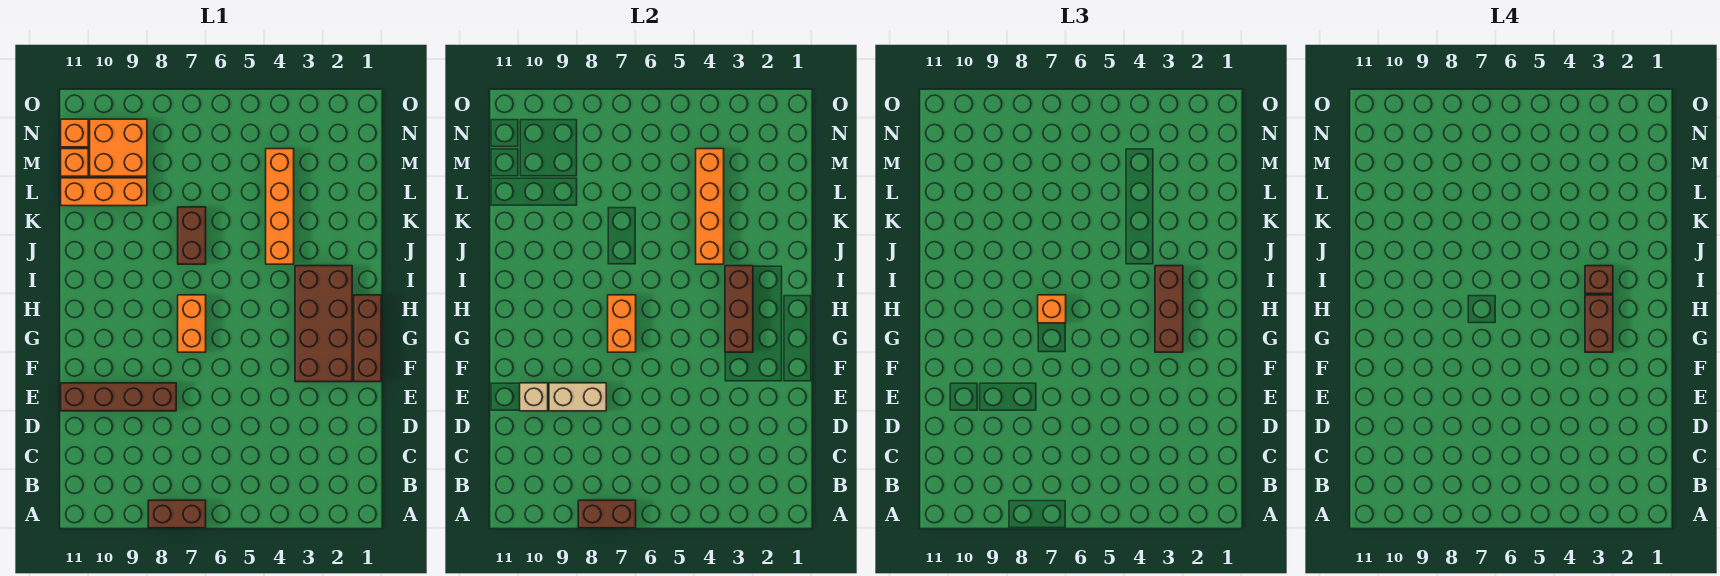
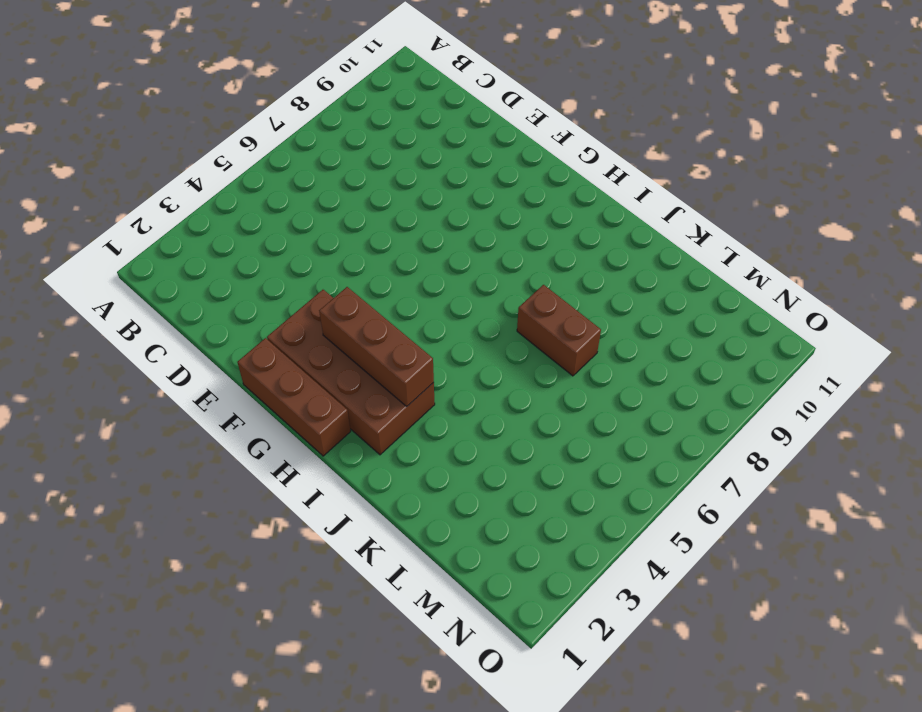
none -> brown 1x2 brick [148,500,206,528]
none -> brown 1x4 brick [61,383,176,411]
none -> orange 1x2 brick [178,295,206,352]

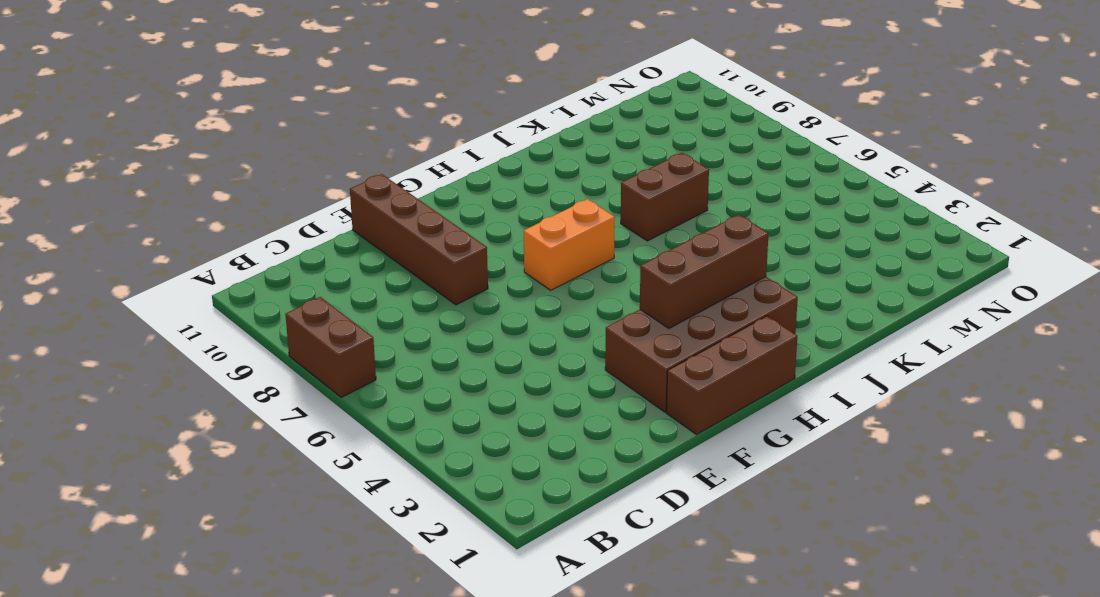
none -> orange 1x4 brick [266,149,294,264]
none -> orange 1x3 brick [61,178,147,206]
none -> orange 2x2 brick [90,119,147,176]

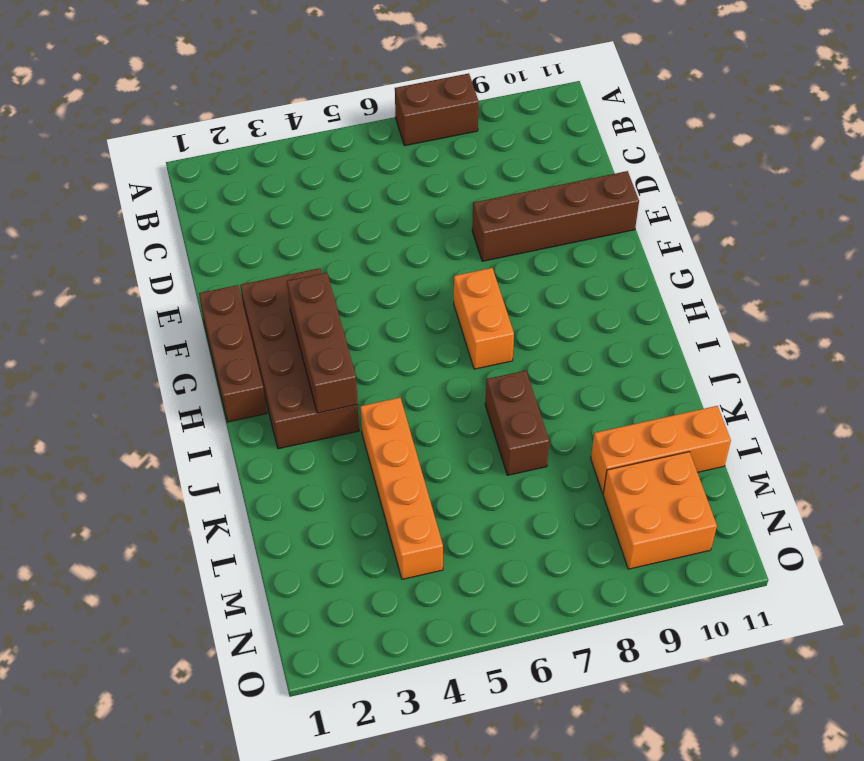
none -> orange 1x1 brick [61,149,88,176]
none -> orange 1x1 brick [61,119,88,147]
none -> brown 1x2 brick [578,500,636,528]

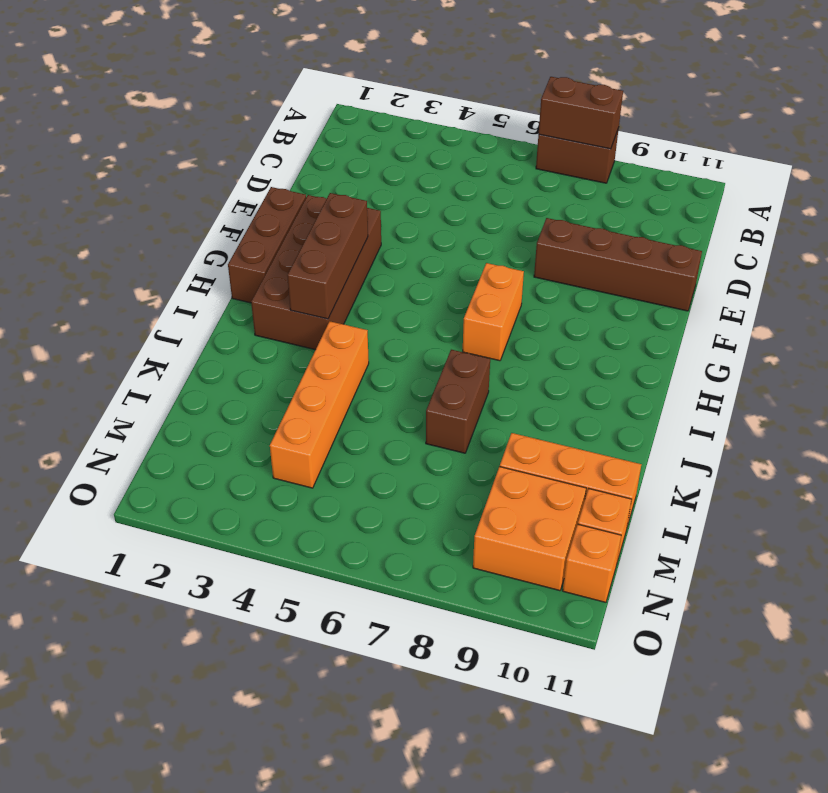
none -> tan 1x2 brick [549,383,606,411]
none -> tan 1x1 brick [520,383,548,411]
none -> orange 1x2 brick [608,295,636,352]

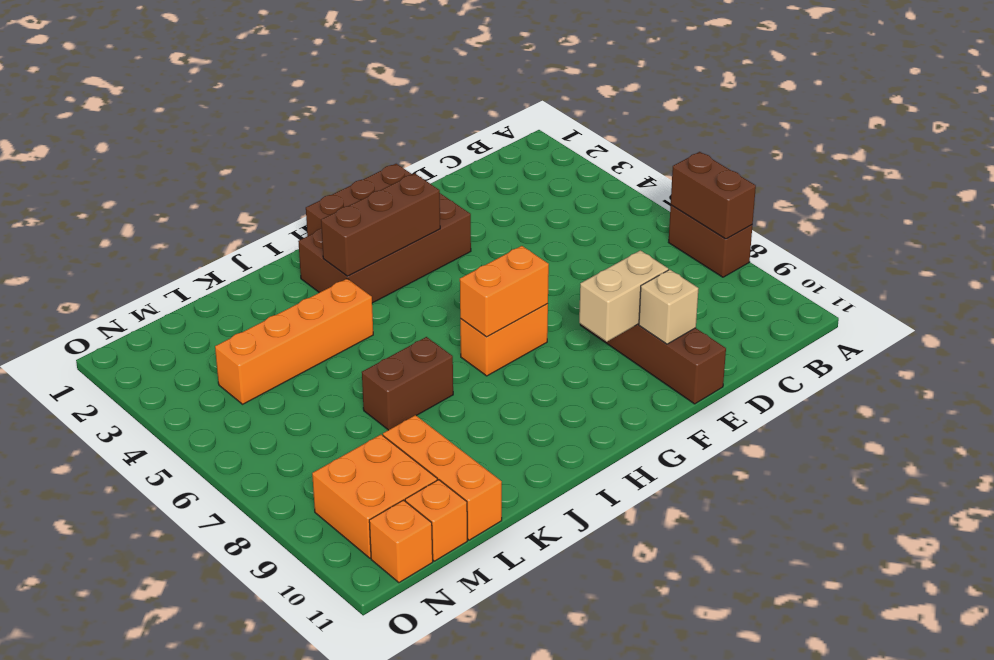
tan 1x2 brick [579,250,668,342] -> tan 1x2 brick turned to [549,383,606,411]
none -> orange 1x4 brick [696,149,724,264]
none -> brown 1x3 brick [1155,266,1183,352]
none -> orange 1x1 brick [1038,295,1066,323]

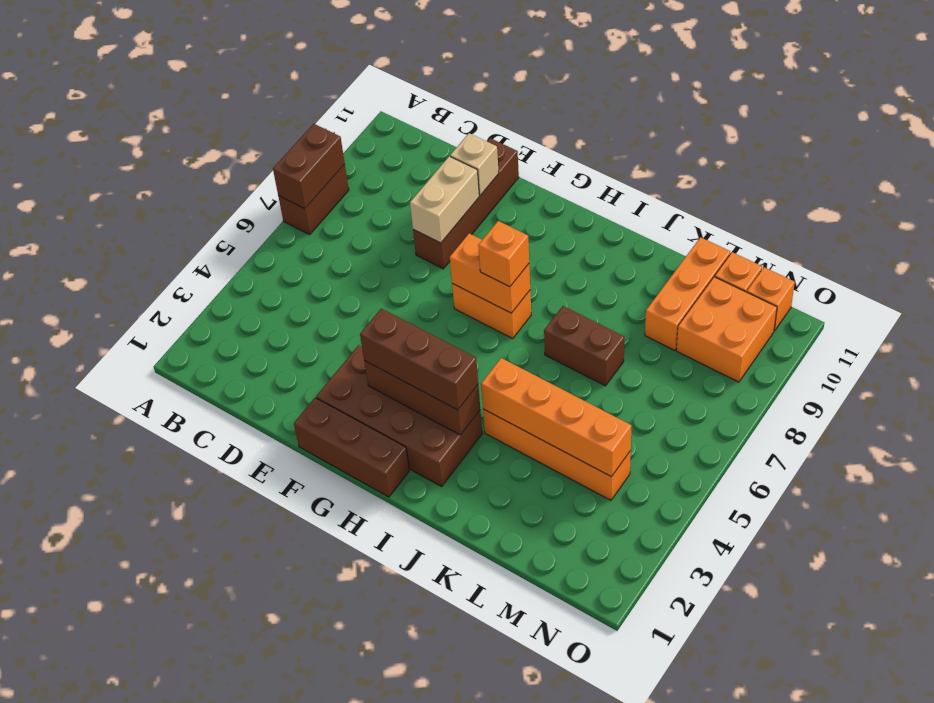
none -> brown 1x2 brick [1585,295,1613,352]
none -> brown 1x1 brick [1585,266,1613,294]

